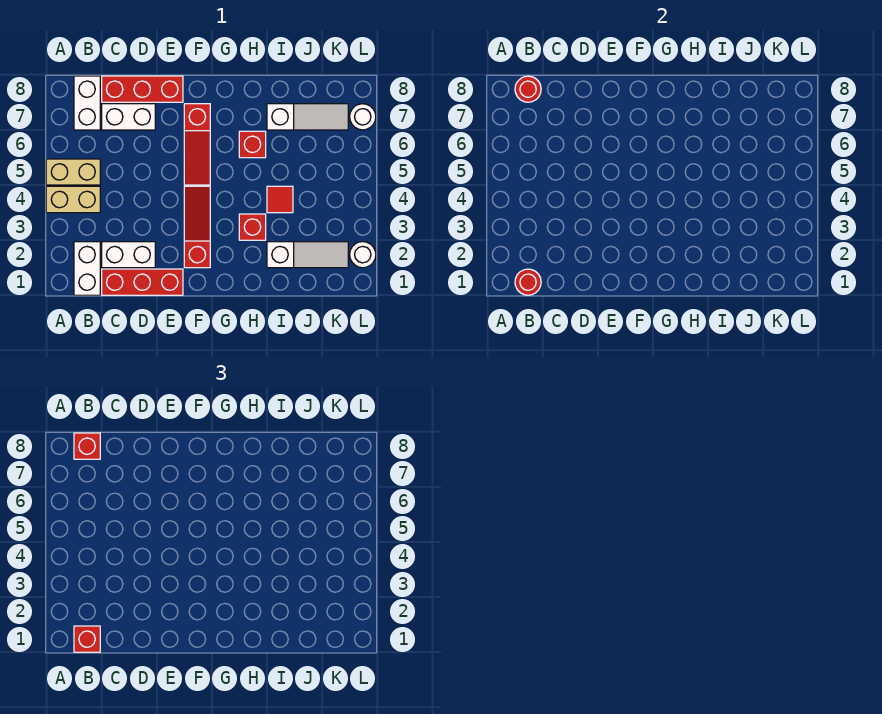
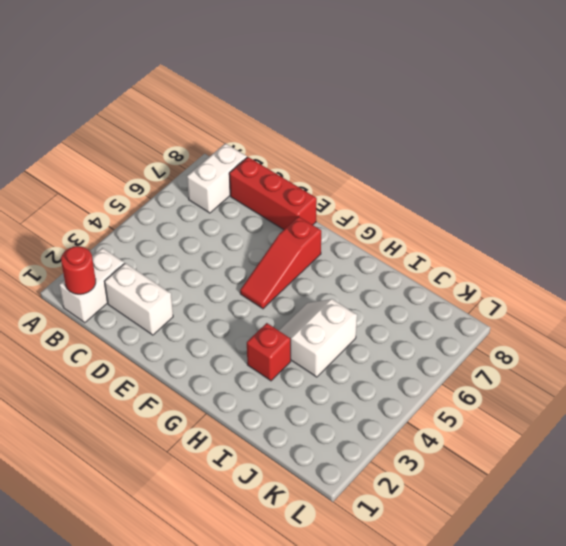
white 2x2 slope [279,299,357,377] -> red 1x1 tile [267,186,293,213]
none -> tan 1x2 brick [46,186,100,213]
none -> tan 1x2 brick [46,159,100,185]
none -> red 1x3 brick [102,269,183,295]

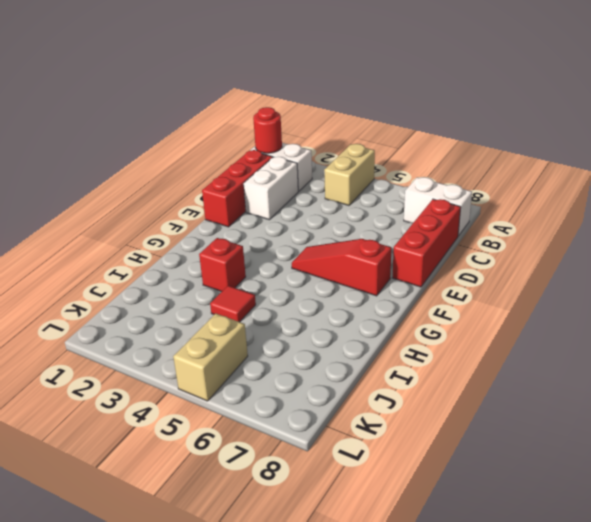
tan 1x2 brick [173,313,248,401] -> tan 1x2 brick moved to [46,159,100,185]
none -> white 1x2 brick [102,104,155,130]
none -> red 1x3 slope [184,186,210,268]
none -> red 1x1 brick [239,131,266,158]

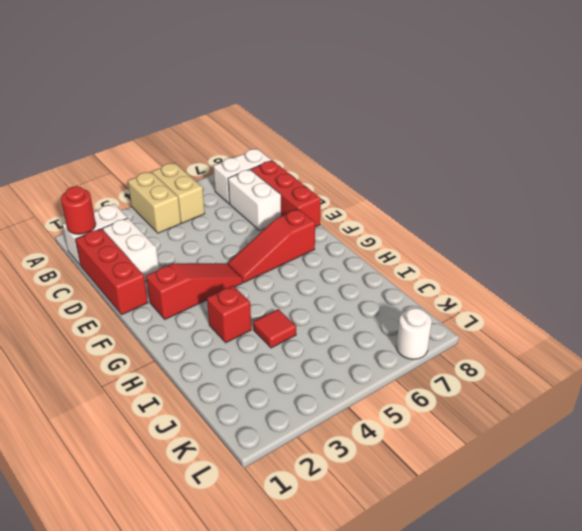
none -> red 1x1 brick [239,131,266,158]
none -> white 1x3 slope [267,242,348,268]
none -> white 1x3 slope [267,104,348,130]

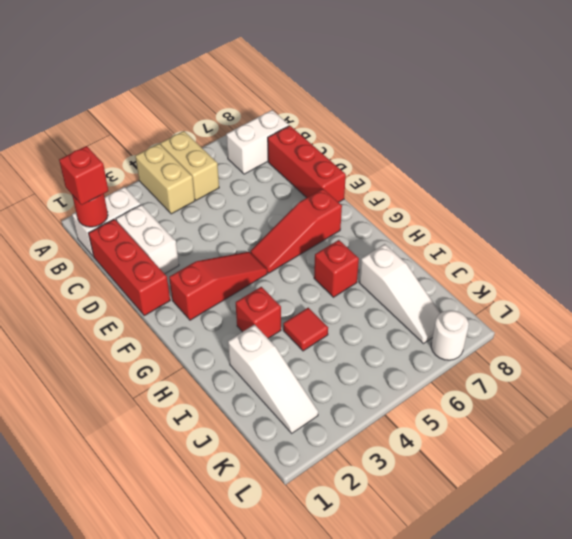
none -> white 1x2 brick [102,104,155,130]
none -> white 1x1 round brick [350,242,376,268]
none -> red 1x1 round brick [515,76,541,102]

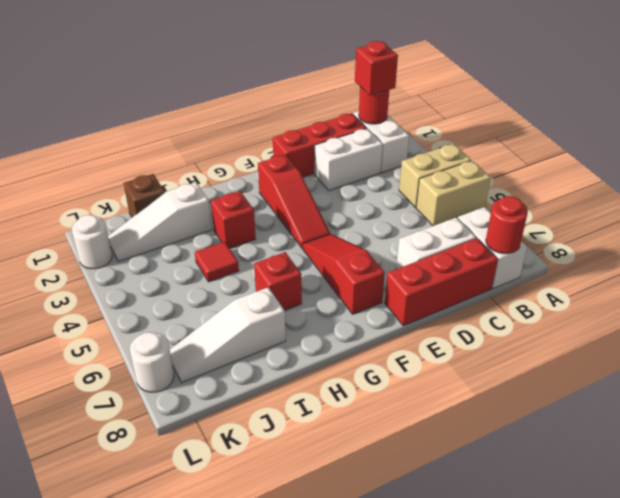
brown 1x1 brick [124,174,165,217] -> none
none -> red 1x1 brick [74,433,100,459]

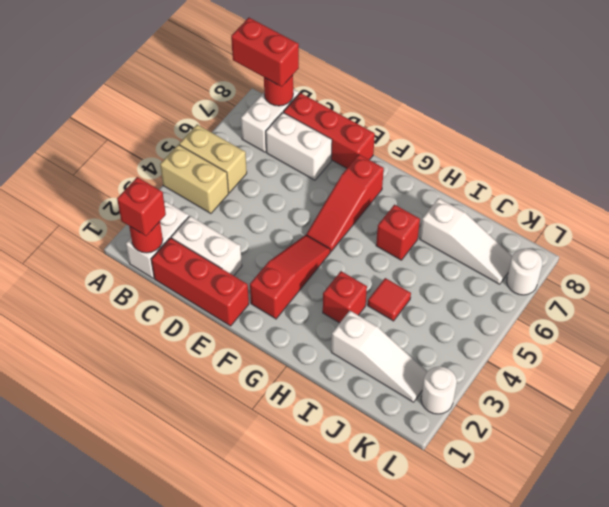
red 1x2 brick [231,18,299,87] -> red 1x1 brick [74,433,100,459]

